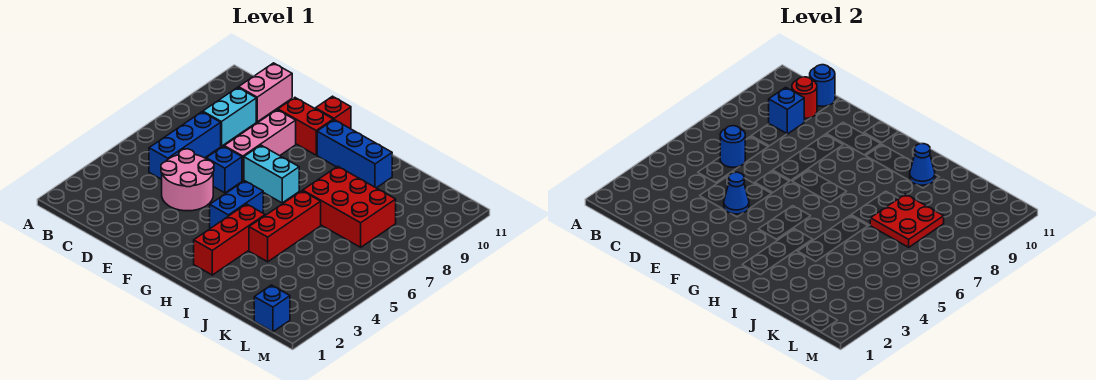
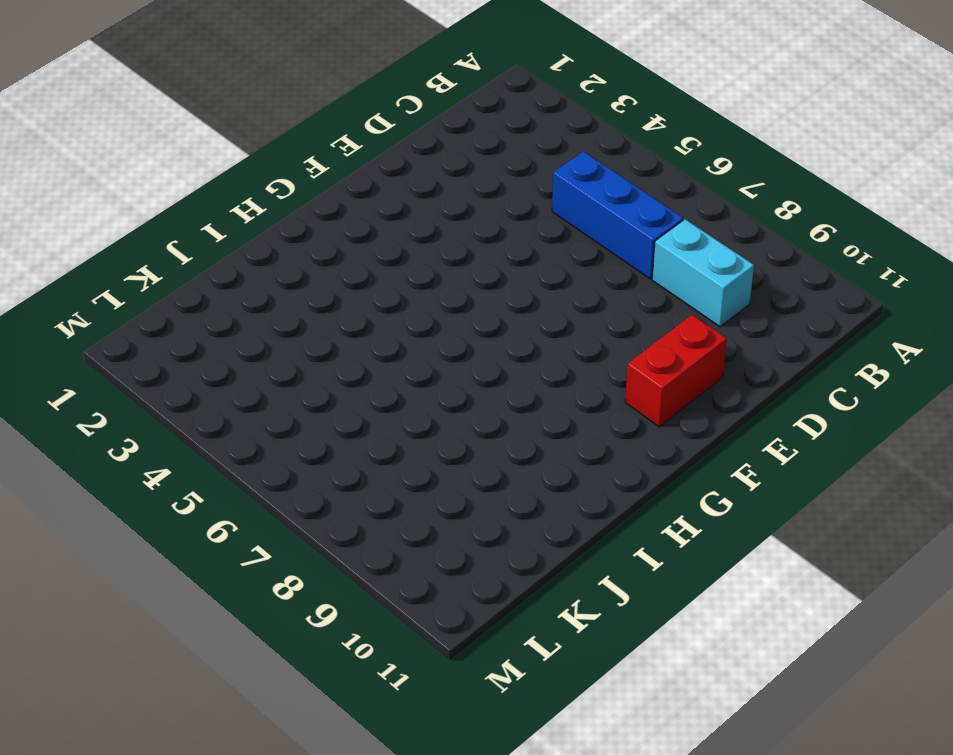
none -> pink 1x2 brick [239,63,292,122]
none -> pink 2x2 round brick [161,149,214,211]
none -> blue 1x1 brick [206,146,242,193]

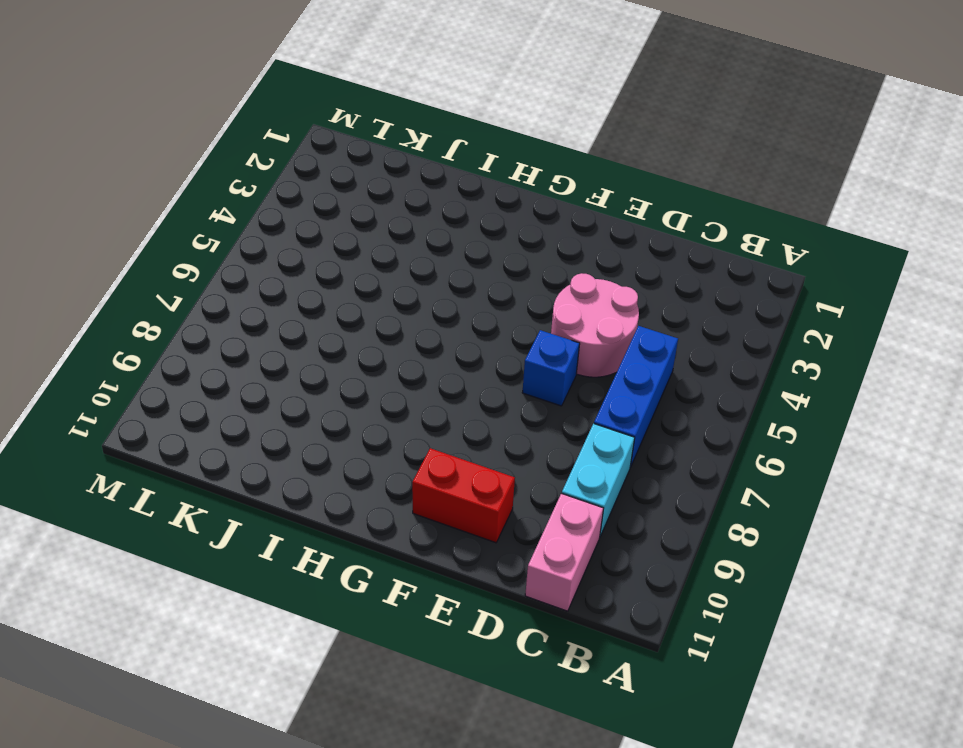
none -> pink 1x3 brick [224,110,296,181]
none -> cyan 1x2 brick [244,145,299,203]
none -> red 1x1 brick [315,96,351,129]

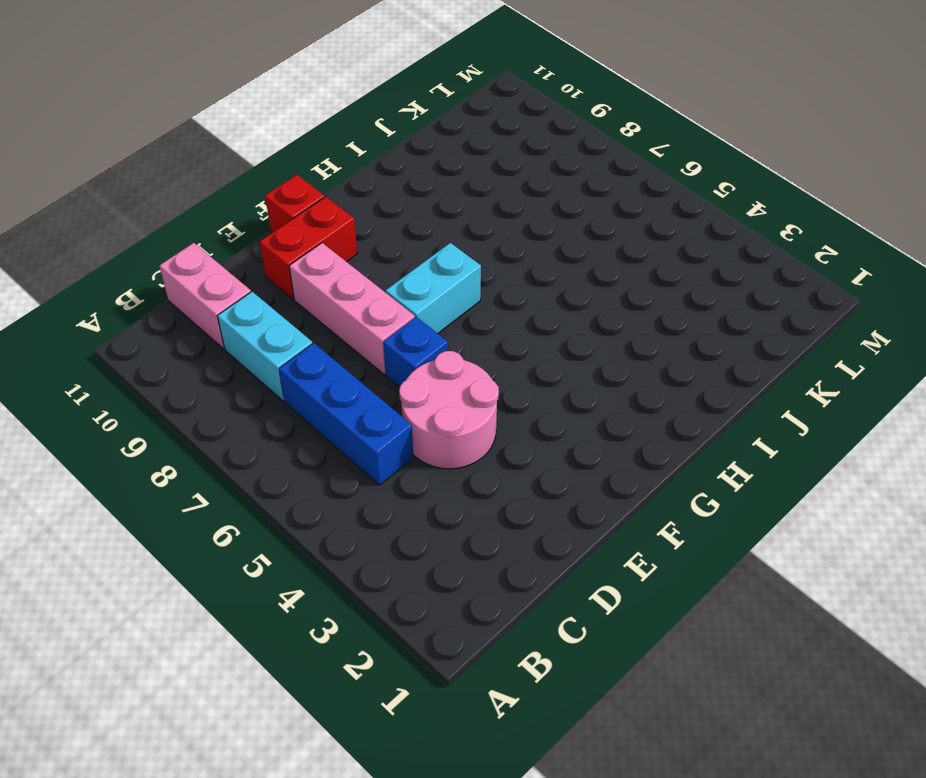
none -> blue 1x2 brick [210,181,263,228]
none -> blue 1x3 brick [317,120,392,188]
none -> red 1x3 brick [194,204,265,275]

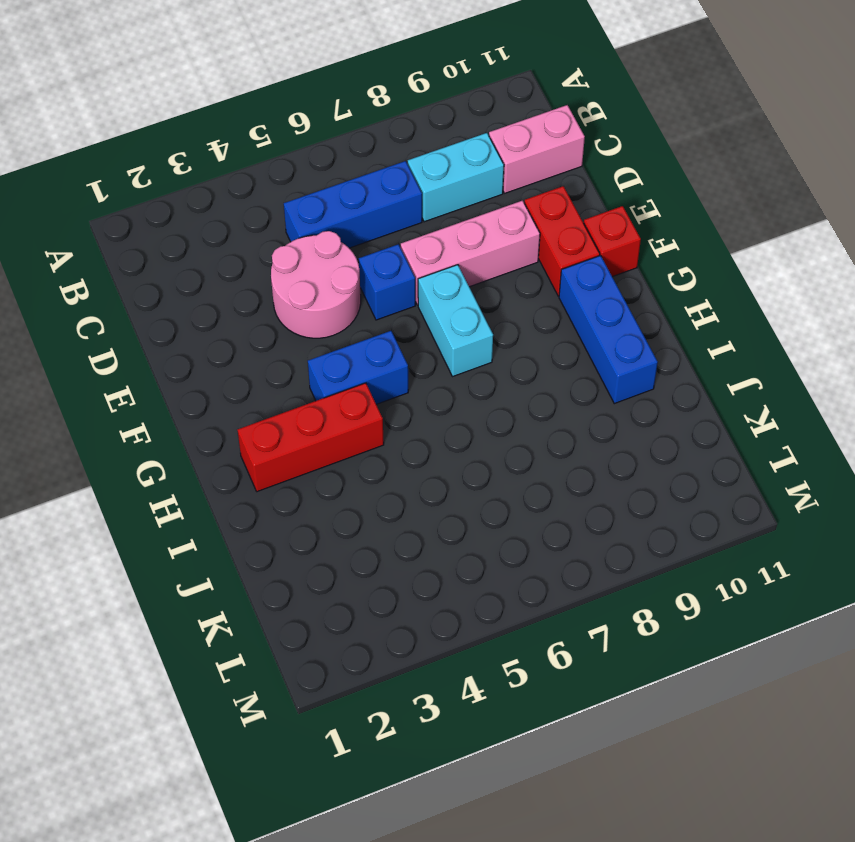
none -> red 1x3 brick [249,191,321,262]
none -> red 2x3 brick [303,166,396,247]
none -> blue 1x1 brick [254,285,290,332]

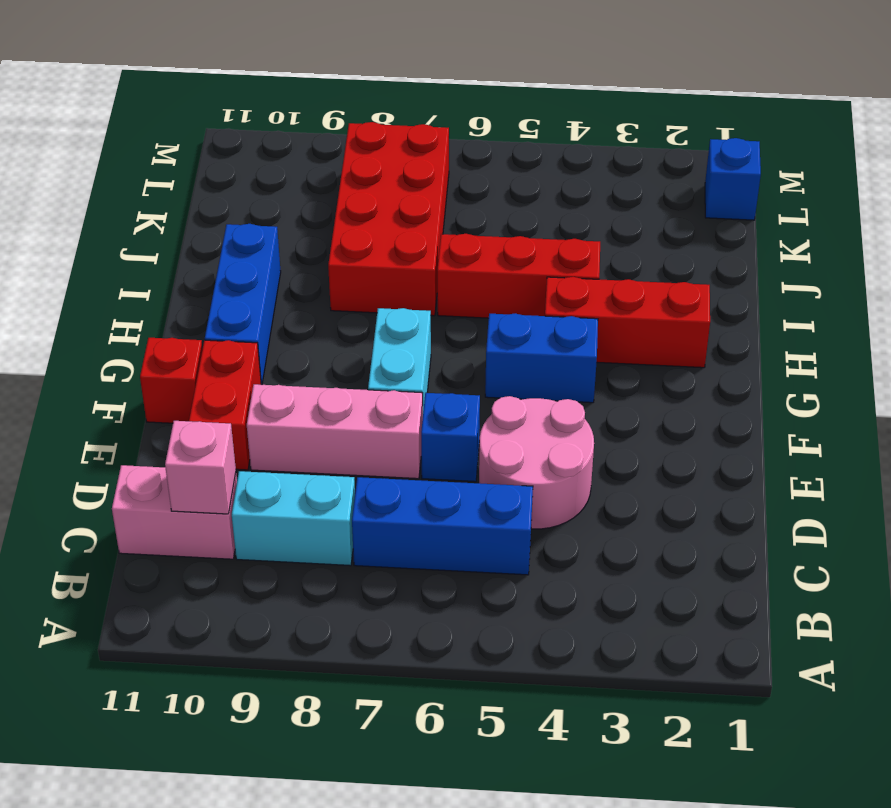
pink 1x1 brick [165,421,236,514] -> red 1x1 round brick [792,77,817,118]
red 2x4 brick [328,122,449,316] -> red 2x3 brick [303,166,396,247]
none -> blue 1x1 round brick [720,126,745,167]
none -> blue 1x1 brick [769,87,804,134]
none -> blue 1x1 round brick [810,65,835,106]

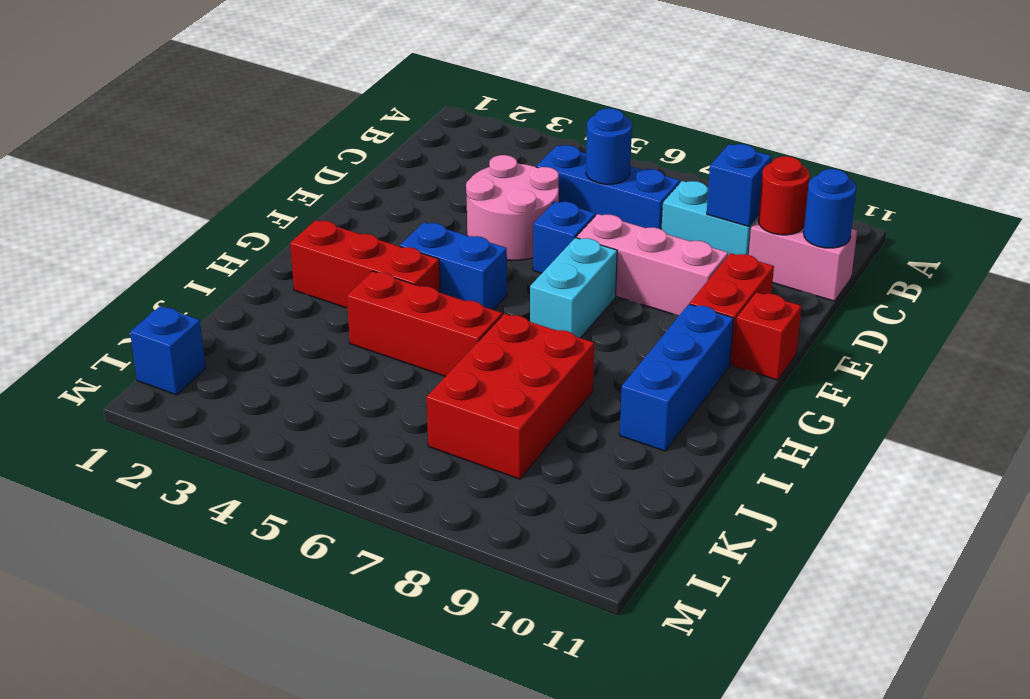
none -> blue 1x1 cone [724,172,749,214]
none -> blue 1x1 cone [910,144,935,185]
none -> red 2x2 plate [870,194,944,247]

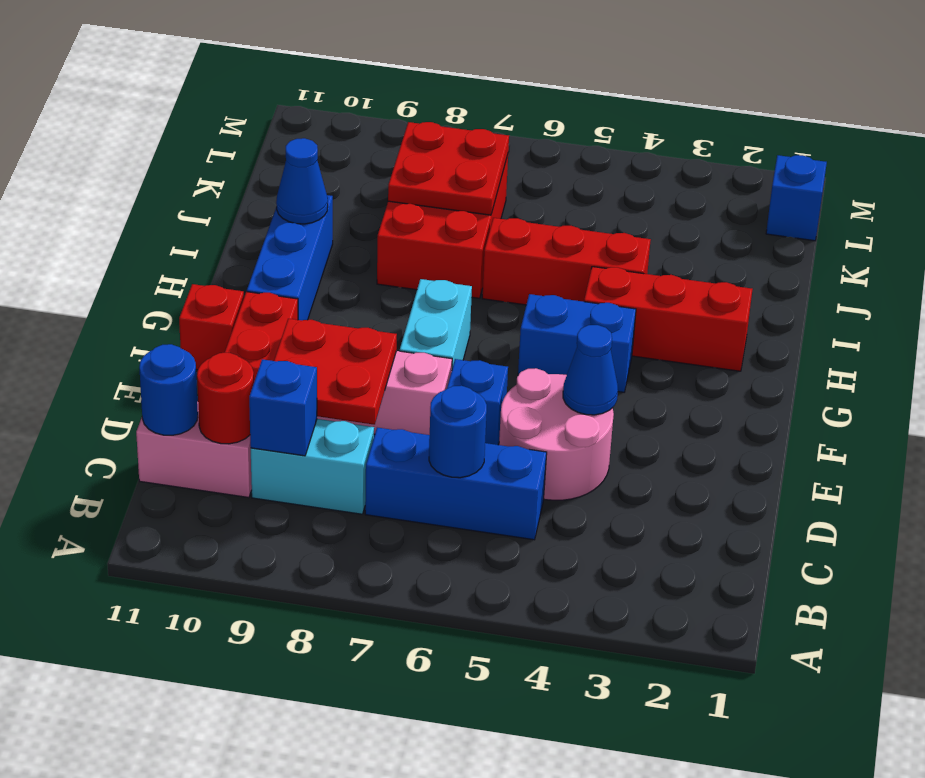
red 2x2 plate [274,319,397,425] -> none

